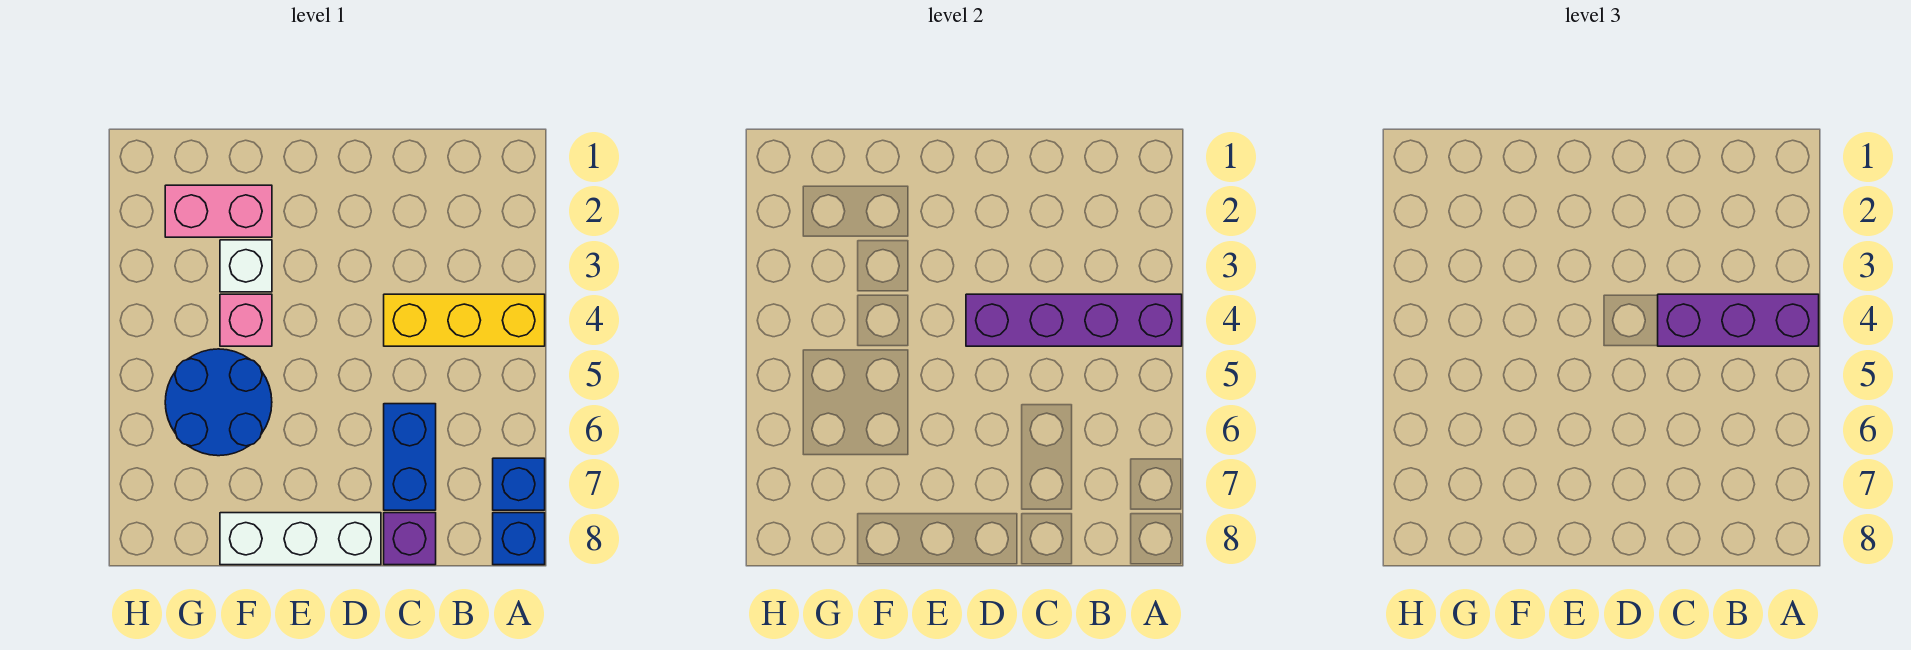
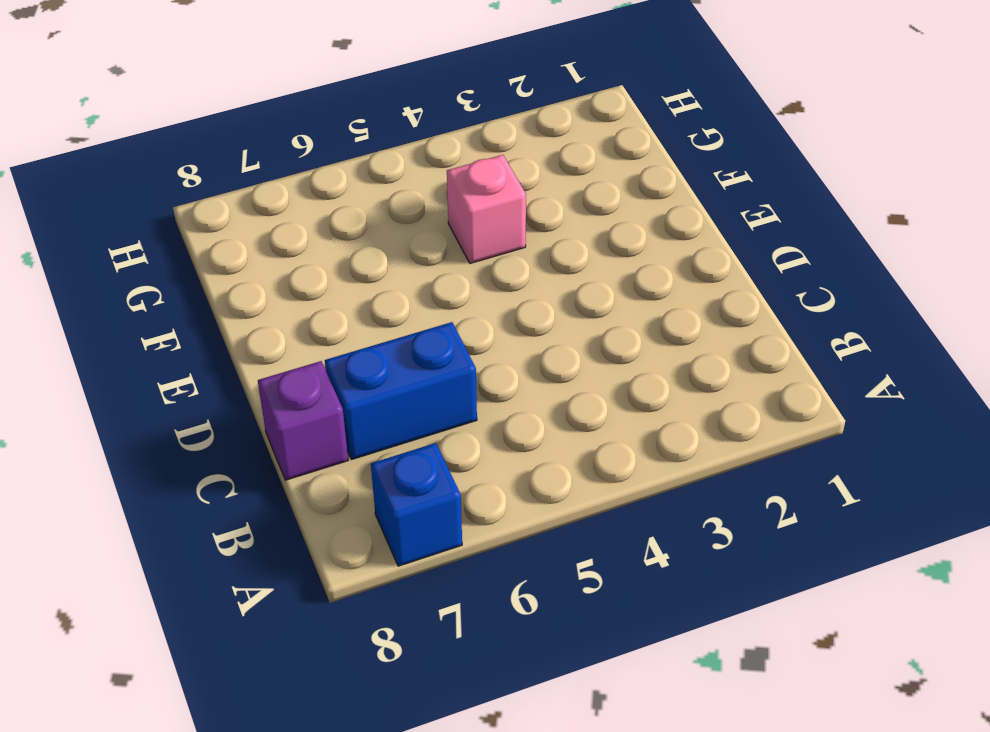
none -> yellow 1x3 brick [384,294,545,346]
none -> blue 1x1 brick [493,513,545,565]
none -> white 1x3 brick [220,513,381,565]

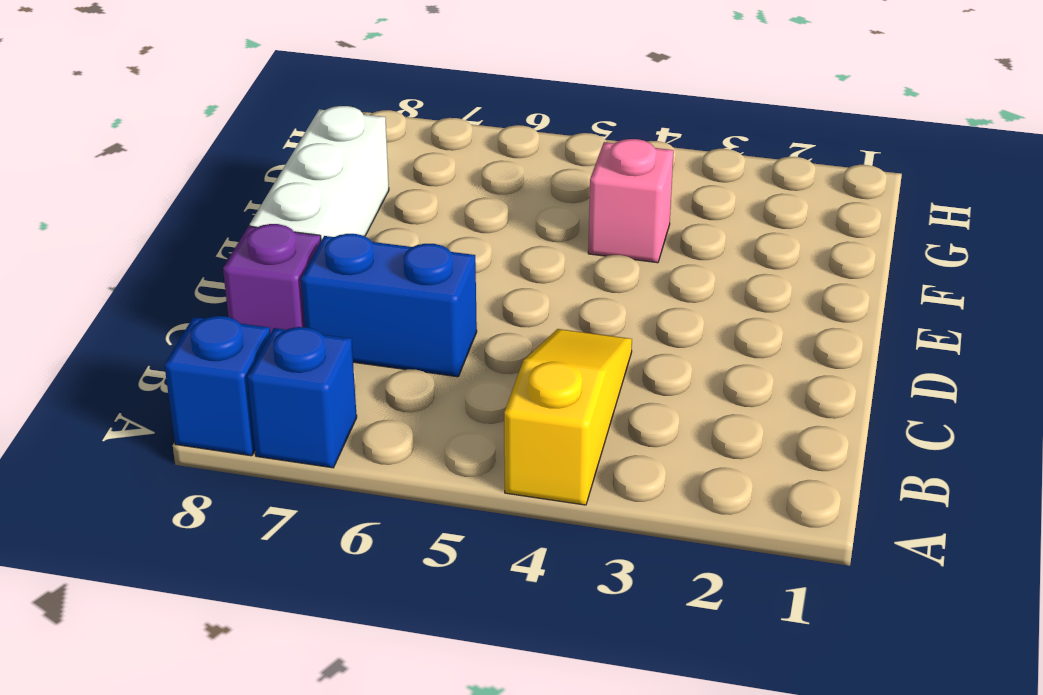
yellow 1x3 slope [504,329,632,505] -> yellow 1x3 brick [384,294,545,346]
none -> pink 1x2 brick [165,185,272,237]
none -> white 1x1 brick [220,240,272,292]
none -> blue 2x2 round brick [165,349,272,456]

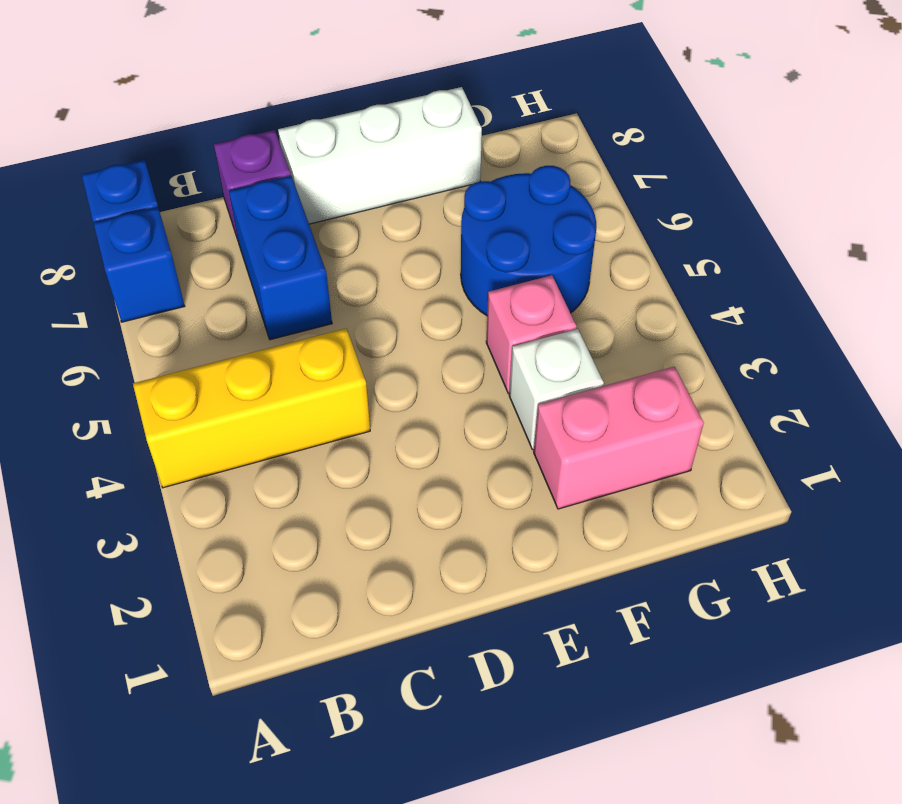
none -> purple 1x4 brick [966,294,1182,346]
none -> purple 1x3 brick [1658,294,1819,346]

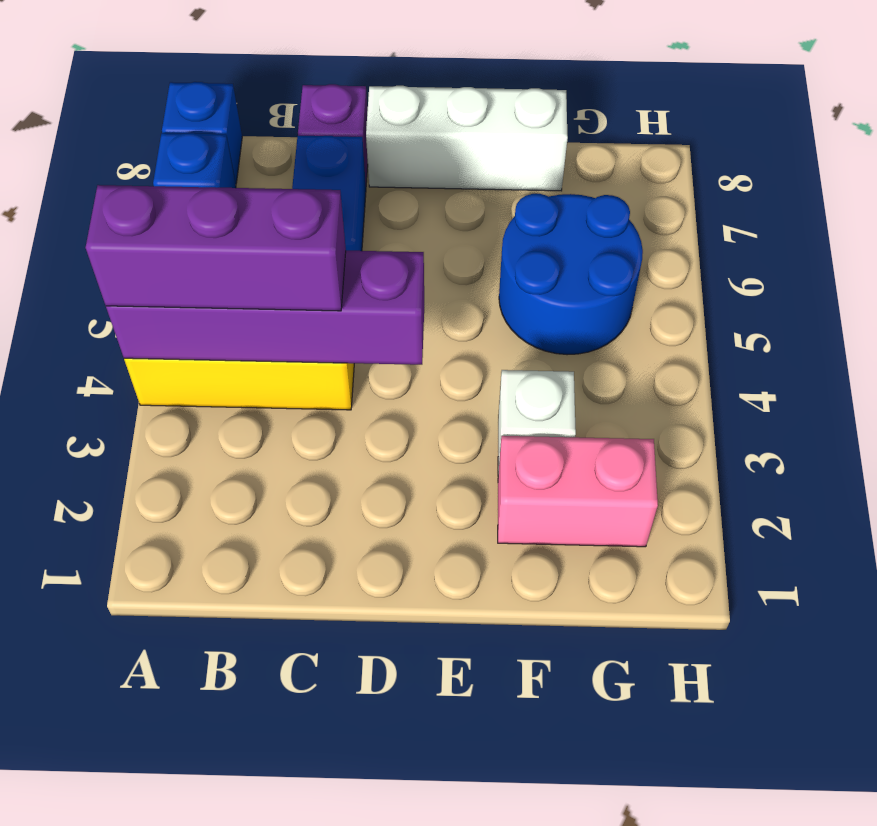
none -> pink 1x1 brick [220,294,272,346]

